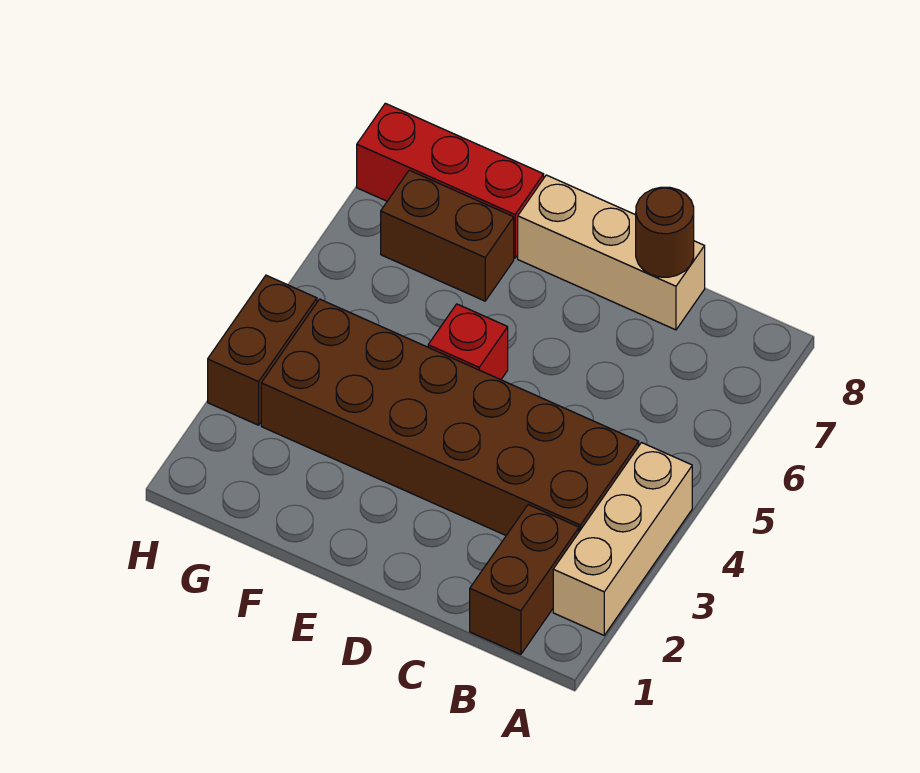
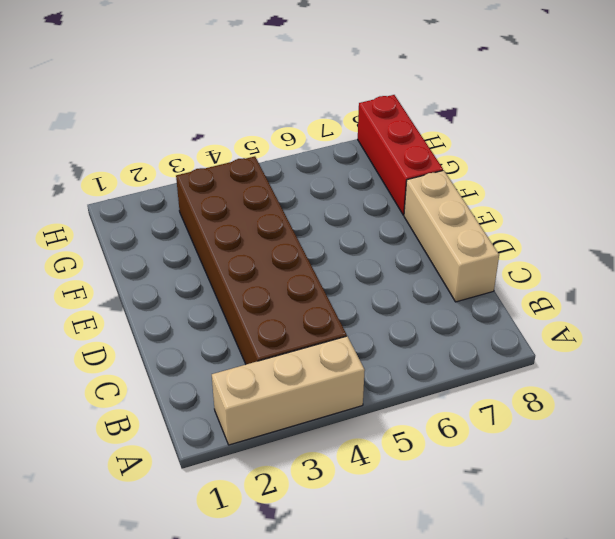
none -> brown 1x2 brick [470,505,579,655]
none -> red 1x1 brick [428,304,508,380]

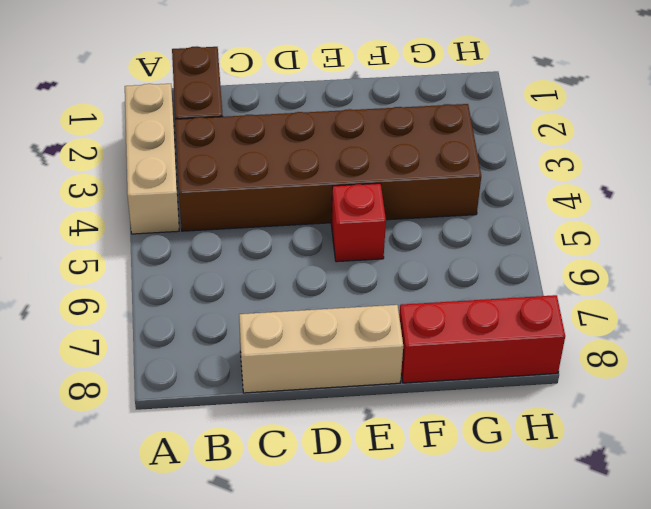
none -> brown 1x2 brick [381,170,514,301]
none -> brown 1x2 brick [208,275,317,425]

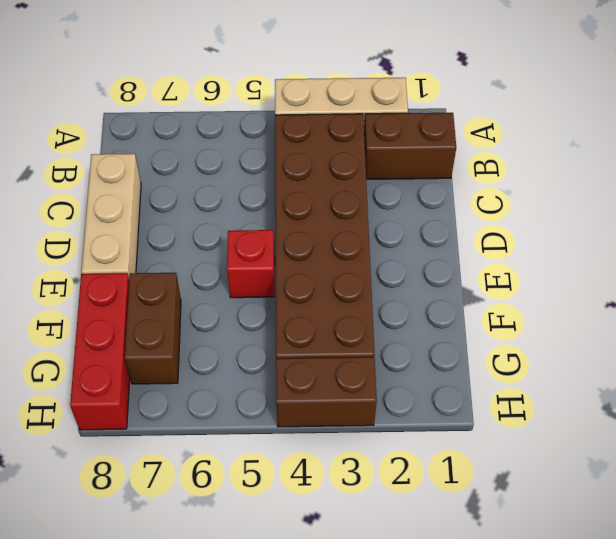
none -> brown 1x1 round brick [636,187,694,277]

